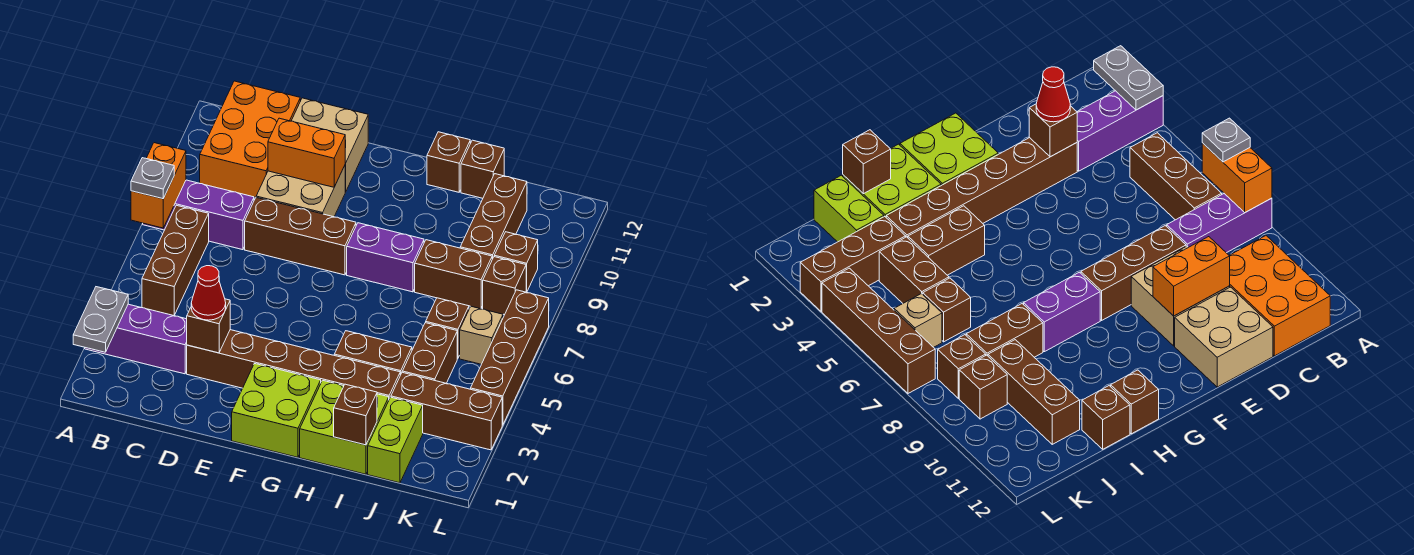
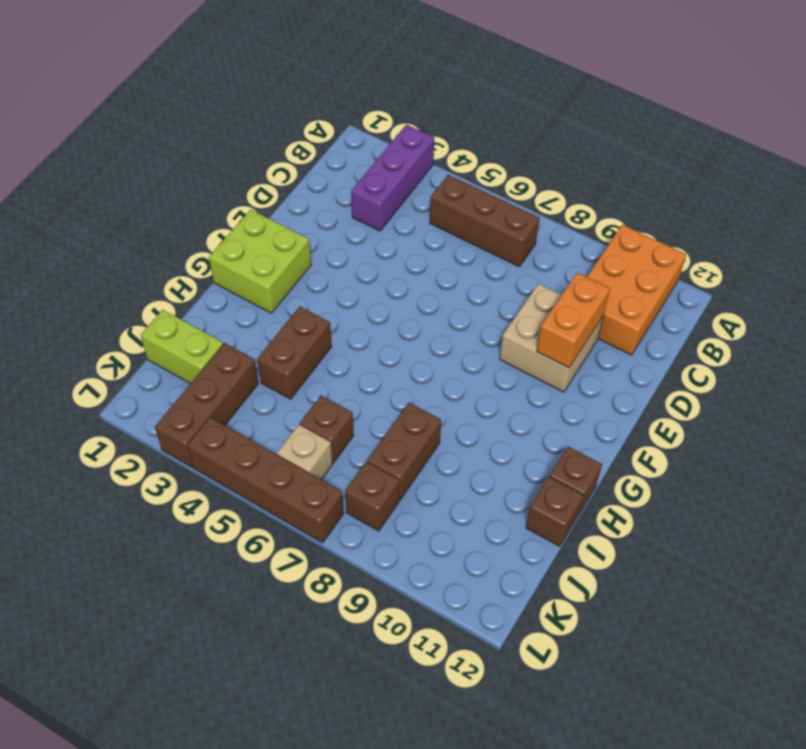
orange 2x3 brick [587,225,686,355] -> orange 2x3 brick turned to [200,81,300,197]
none -> purple 1x3 brick [143,180,254,250]
none -> brown 1x6 brick [187,330,400,399]
none -> brown 1x3 brick [245,198,356,275]
none -> tan 2x2 brick [292,98,368,192]

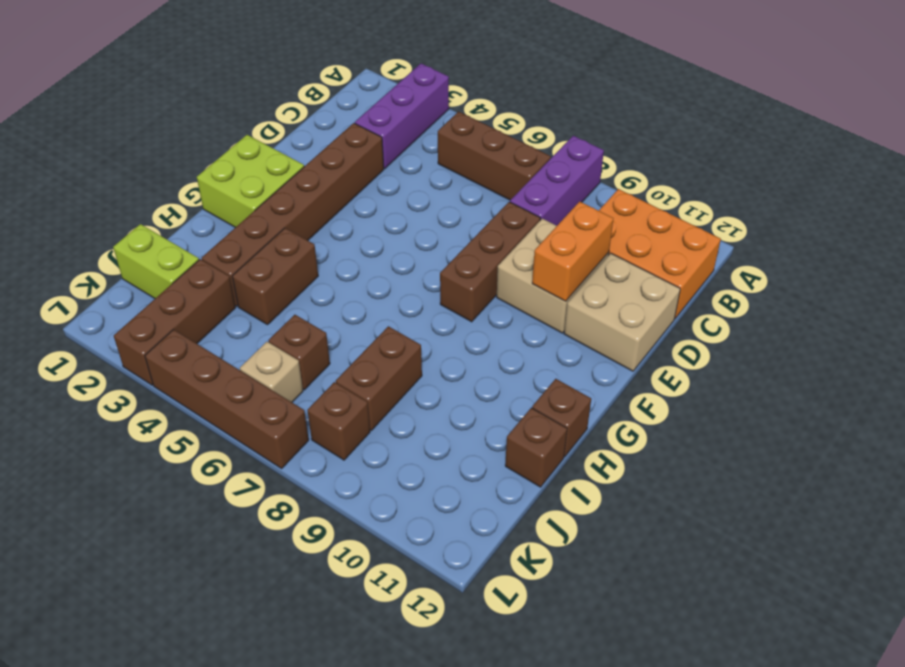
none -> purple 1x2 brick [347,223,424,292]
none -> lime 2x2 brick [300,380,389,474]
none -> brown 1x2 brick [402,323,457,383]
none -> brown 1x3 brick [460,174,527,259]

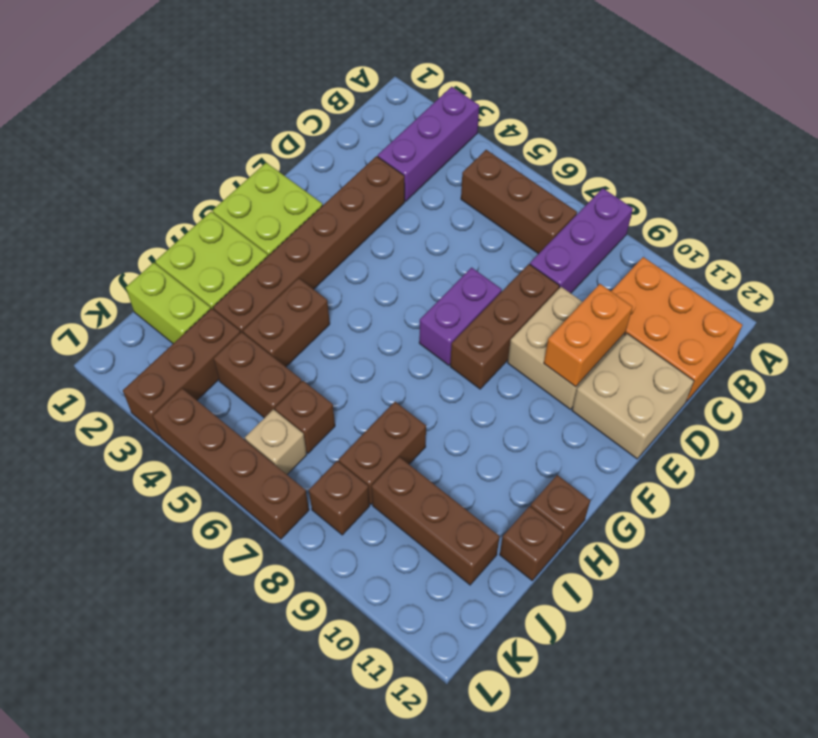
purple 1x2 brick [419,268,502,365] -> purple 1x2 brick moved to [347,223,424,292]
none -> brown 1x1 brick [494,232,538,292]
none -> grey 1x2 plate [73,287,128,352]
none -> orange 1x2 brick [131,143,186,228]
none -> brown 1x1 brick [187,299,230,353]

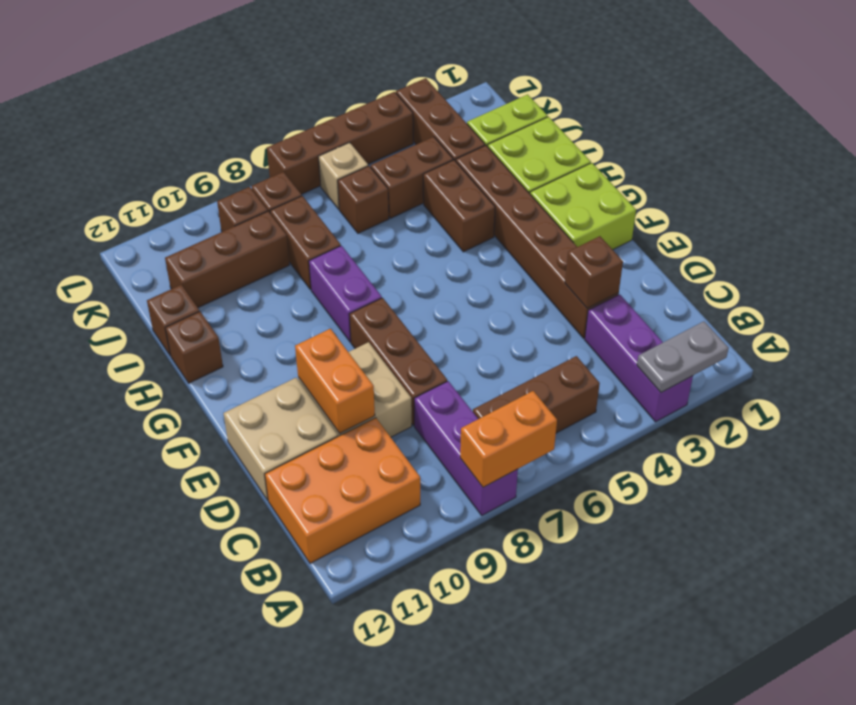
none -> brown 1x1 brick [334,384,377,445]
none -> grey 1x1 plate [131,158,174,199]
none -> red 1x1 cone [191,266,226,320]

